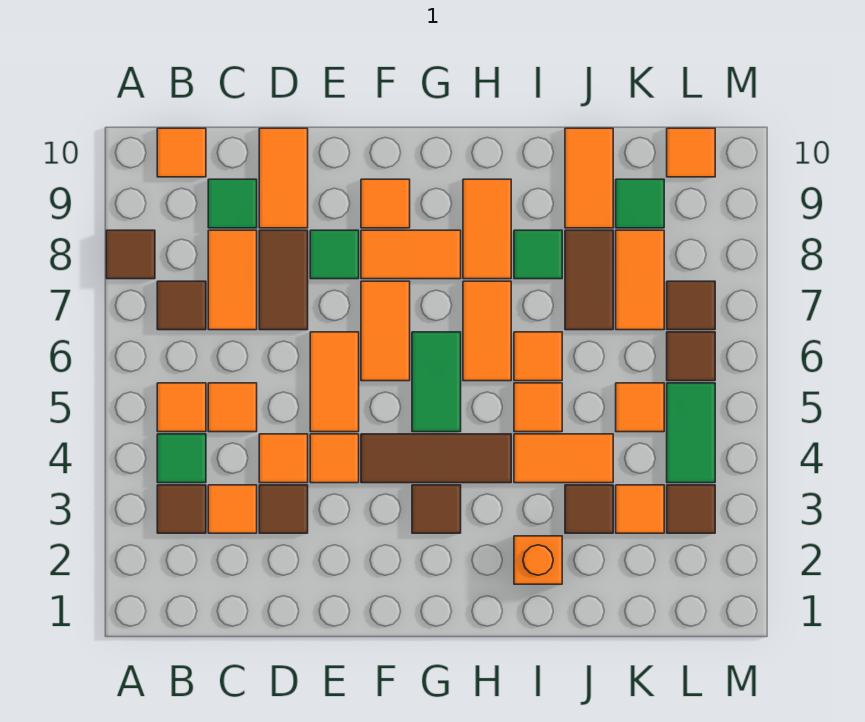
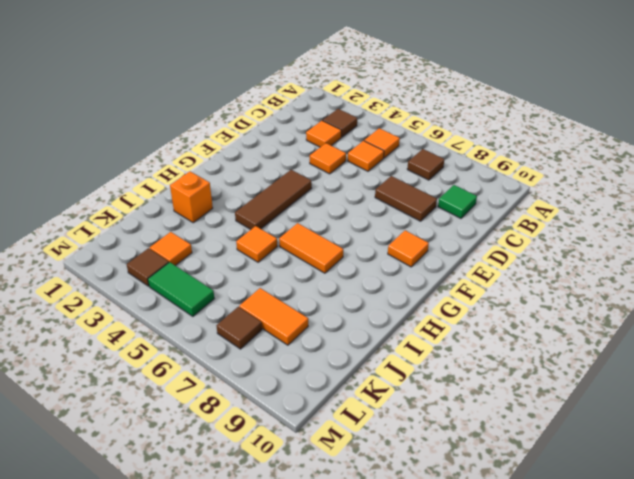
none -> brown 1x1 tile [106,230,155,279]
none -> green 1x1 tile [157,434,206,483]
none -> orange 1x1 tile [157,128,206,177]
none -> orange 1x2 tile [208,230,257,330]

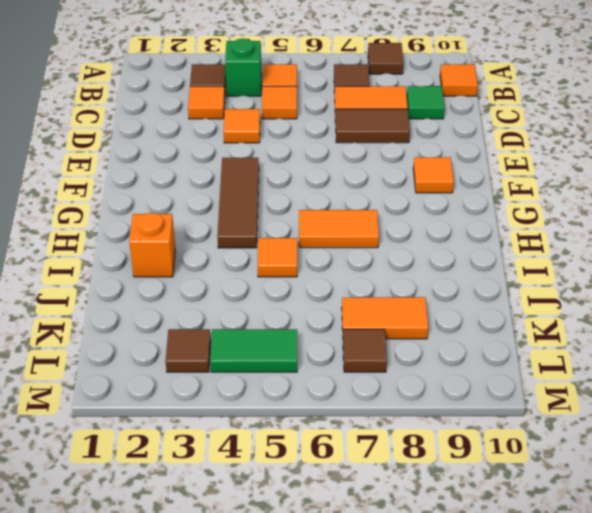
green 1x1 brick [225,38,262,96] -> green 1x1 tile [157,434,206,483]
none -> brown 1x1 tile [259,485,308,533]
none -> orange 1x2 tile [259,128,308,228]
none -> orange 1x1 tile [310,434,359,483]
none -> orange 1x2 tile [310,332,359,432]

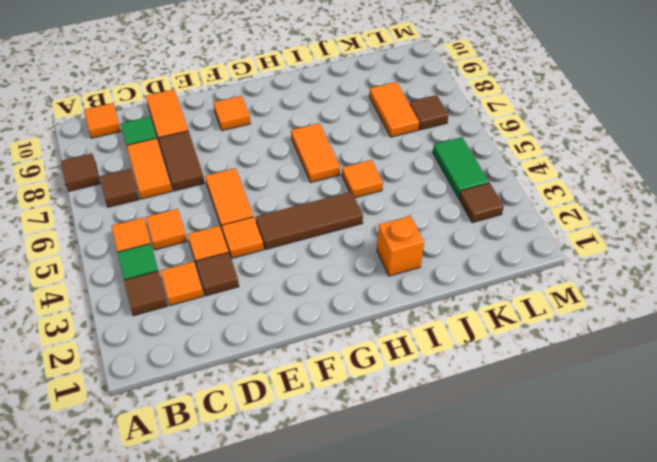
none -> green 1x1 tile [310,230,359,279]
none -> orange 1x2 tile [361,281,410,381]
none -> orange 1x2 tile [361,230,461,279]
none -> brown 1x1 tile [412,485,461,533]

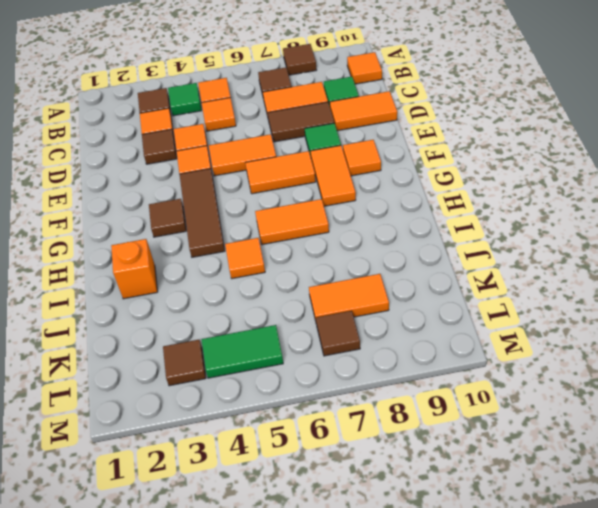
none -> green 1x2 tile [412,332,461,432]
none -> orange 1x2 tile [463,179,511,279]
none -> orange 1x2 tile [514,434,613,483]
none -> orange 1x1 tile [514,332,562,381]

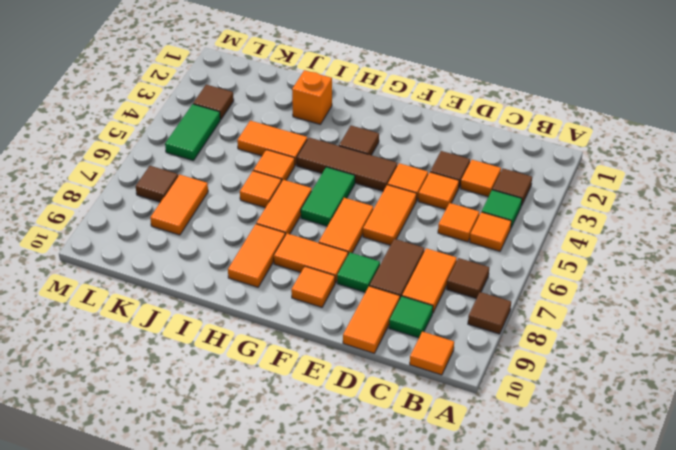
none -> green 1x1 tile [514,230,562,279]
none -> brown 1x1 tile [565,485,613,533]
none -> brown 1x2 tile [565,230,613,330]
none -> orange 1x2 tile [565,128,613,228]

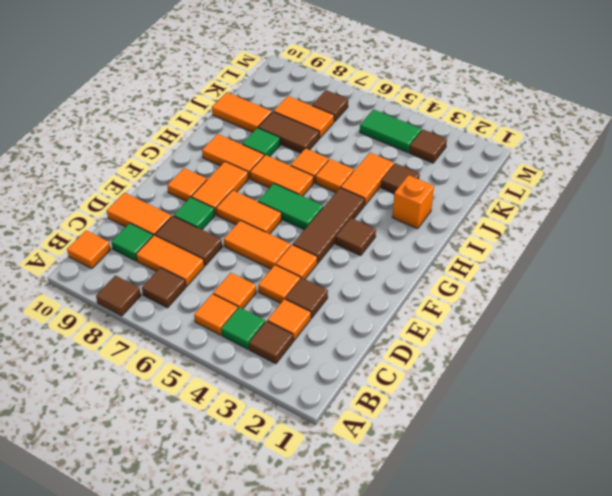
none -> orange 1x1 tile [616,485,664,533]
none -> orange 1x1 tile [616,383,664,432]
none -> green 1x1 tile [616,179,664,228]
none -> brown 1x1 tile [667,332,715,381]

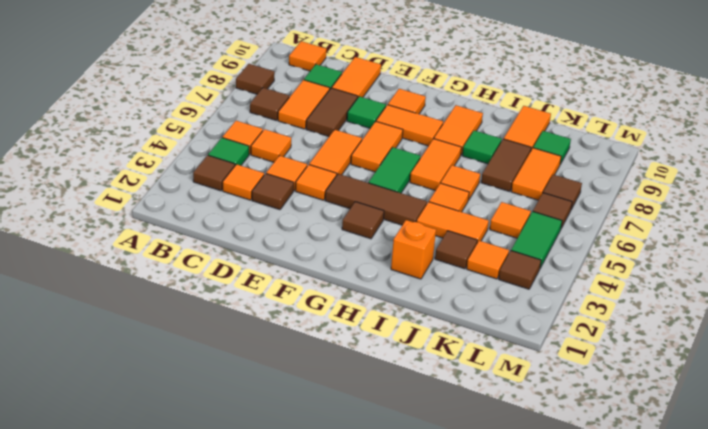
none -> orange 1x1 tile [667,128,715,177]

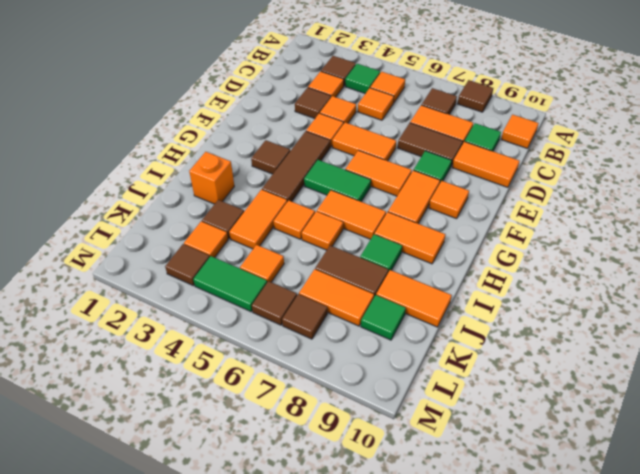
none -> orange 1x1 tile [667,128,715,177]

